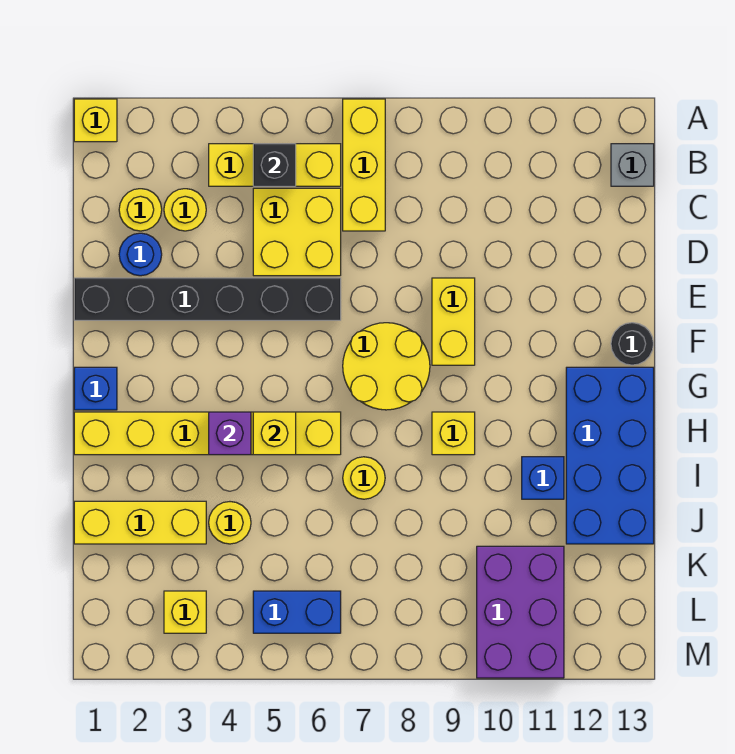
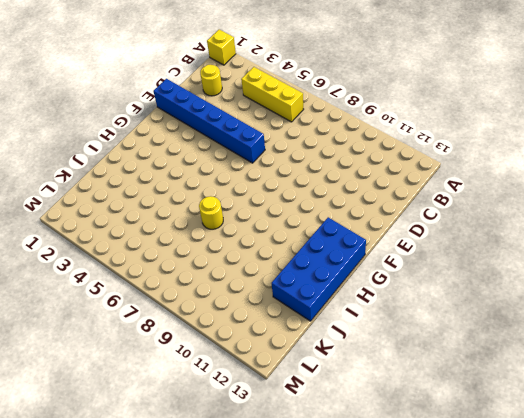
blue 1x6 brick [153,79,265,163] -> black 1x6 brick [74,278,341,320]
none -> yellow 1x3 brick [343,99,385,231]
none -> grey 1x1 brick [611,144,654,186]
none -> yellow 1x1 round brick [164,189,206,231]

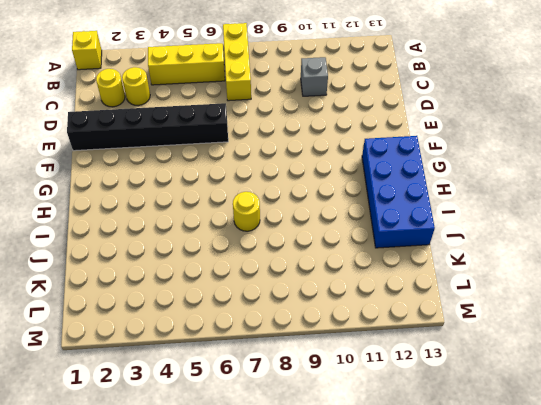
grey 1x1 brick [301,57,328,96] -> grey 1x1 brick moved to [611,144,654,186]
none -> yellow 2x2 brick [253,188,341,276]
none -> blue 1x1 round brick [119,233,162,276]
none -> yellow 1x2 brick [432,278,475,365]

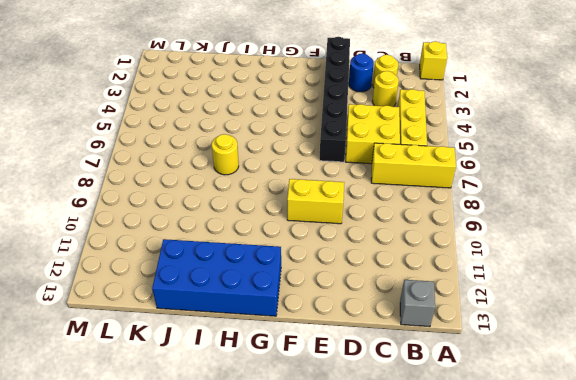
none -> yellow 2x2 round brick [343,323,430,410]
none -> black 1x1 round brick [611,323,653,365]
none -> blue 1x1 brick [74,367,117,410]

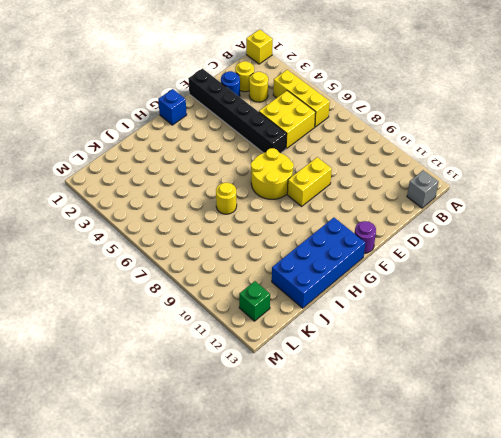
purple 1x1 round brick [354,221,376,253] -> black 1x1 round brick [611,323,653,365]
green 1x1 brick [239,281,270,321] -> none
none -> yellow 1x3 brick [343,99,385,231]
none -> yellow 1x6 brick [74,412,341,455]
none -> yellow 1x1 brick [432,412,475,455]

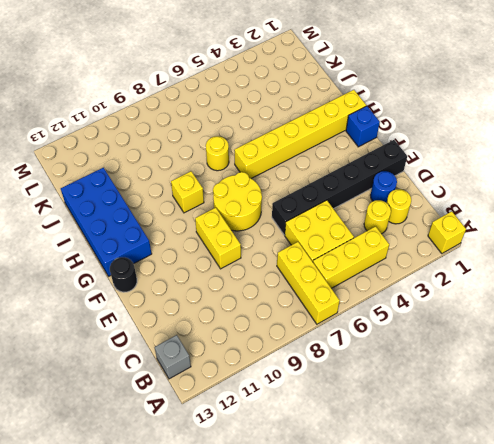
none -> blue 1x1 brick [522,457,564,499]
none -> yellow 1x3 brick [74,501,206,544]
none -> yellow 1x1 round brick [209,502,251,544]

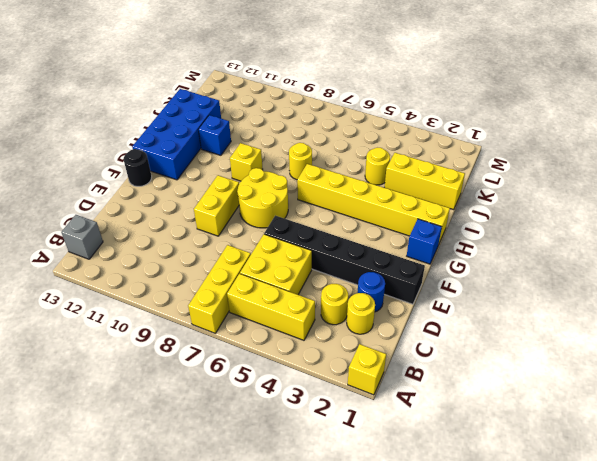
none -> purple 2x3 brick [477,546,564,678]
none -> yellow 1x1 brick [164,591,206,633]
none -> blue 1x2 brick [253,591,341,633]

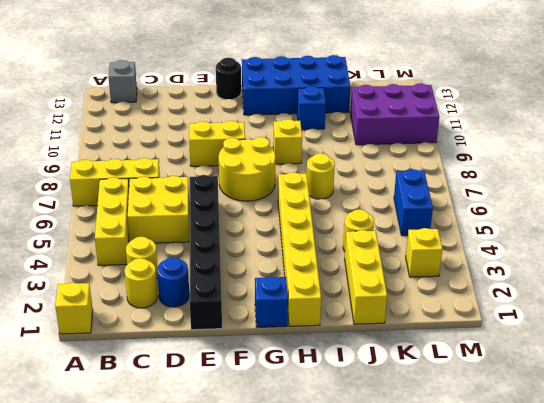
none -> black 1x1 brick [253,144,296,186]
none -> purple 1x1 brick [209,412,251,455]
none -> yellow 1x1 brick [253,412,296,455]

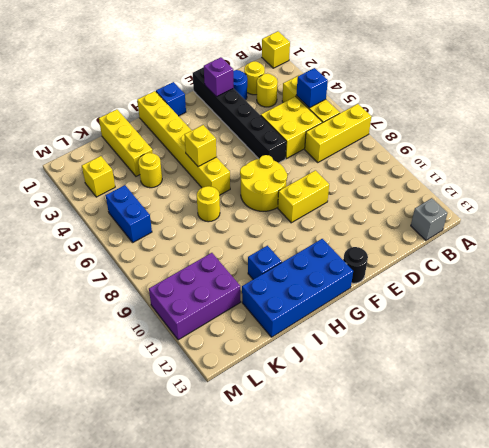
blue 1x1 brick [296,68,328,108] -> black 1x1 brick [253,144,296,186]
purple 1x1 brick [204,57,234,97] -> purple 1x1 brick moved to [209,412,251,455]
none -> yellow 1x1 brick [432,412,475,455]

